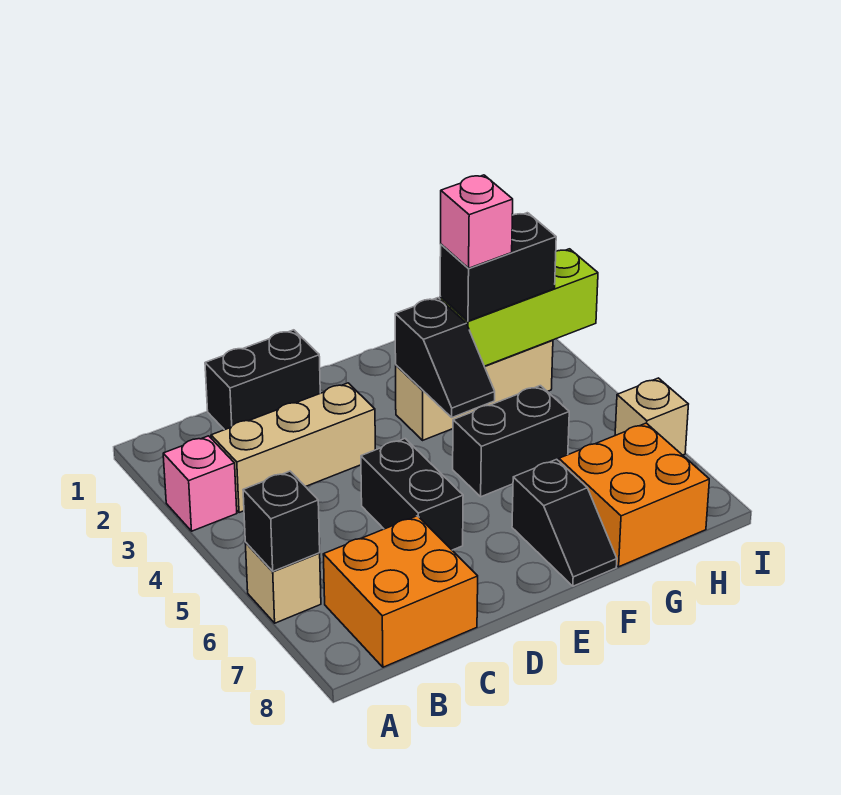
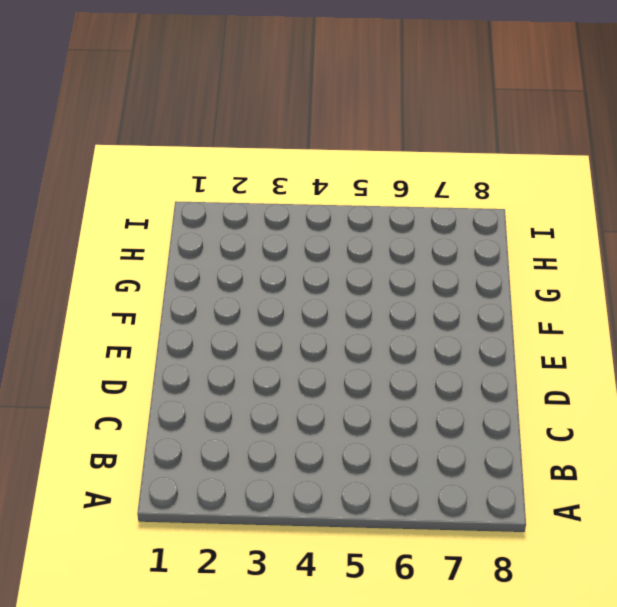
none -> pink 1x1 brick [163,436,237,531]
none -> tan 1x1 brick [245,543,321,623]
none -> tan 1x3 brick [211,383,375,513]

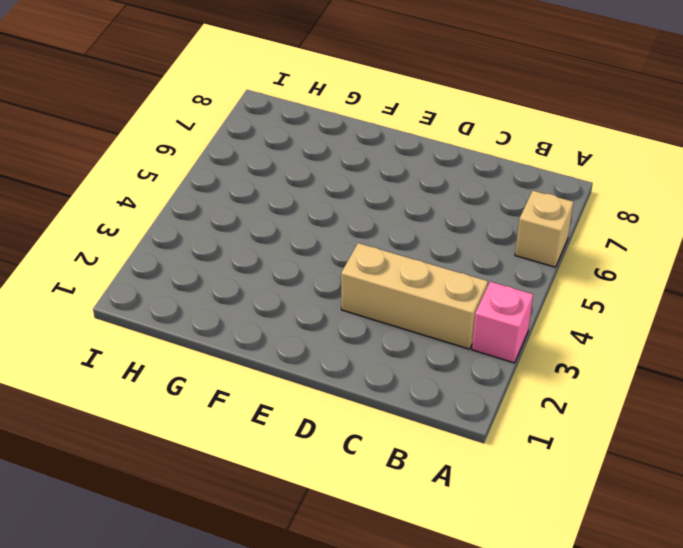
none -> orange 2x2 brick [323,516,478,667]
none -> black 1x2 brick [205,330,320,430]
none -> black 1x2 brick [361,439,463,550]

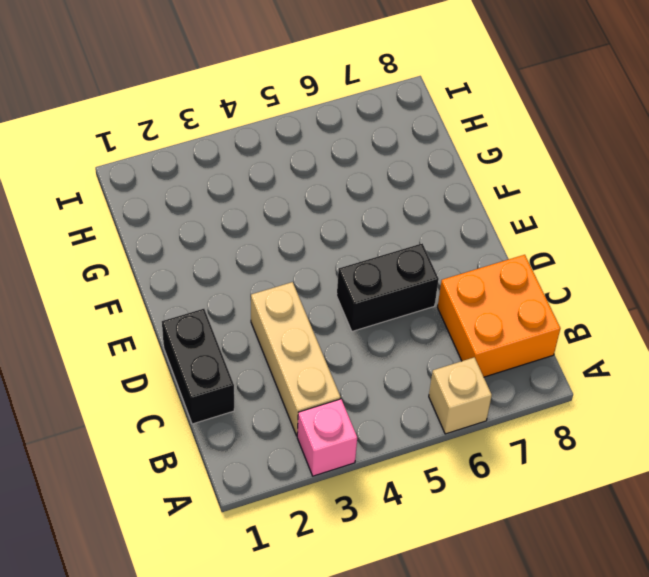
none -> tan 1x3 brick [396,340,553,440]
none -> black 1x2 brick [453,386,569,497]
none -> black 1x2 slope [512,459,617,586]

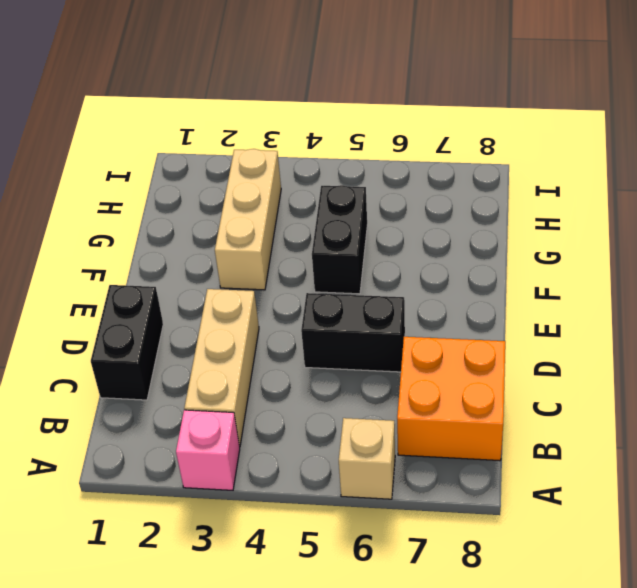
none -> black 1x2 slope [512,459,617,586]
none -> orange 2x2 brick [559,423,709,567]
none -> tan 1x1 brick [615,378,688,455]

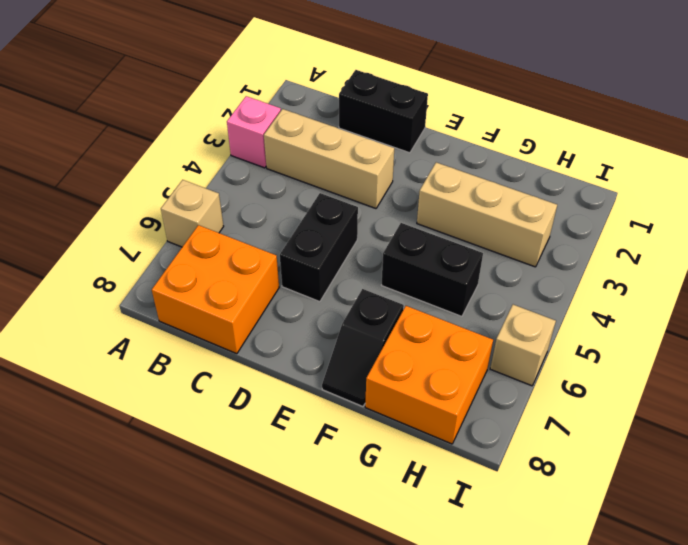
none -> black 1x1 brick [243,471,320,571]
none -> black 1x2 slope [395,298,495,417]
none -> lime 1x3 brick [440,249,598,366]

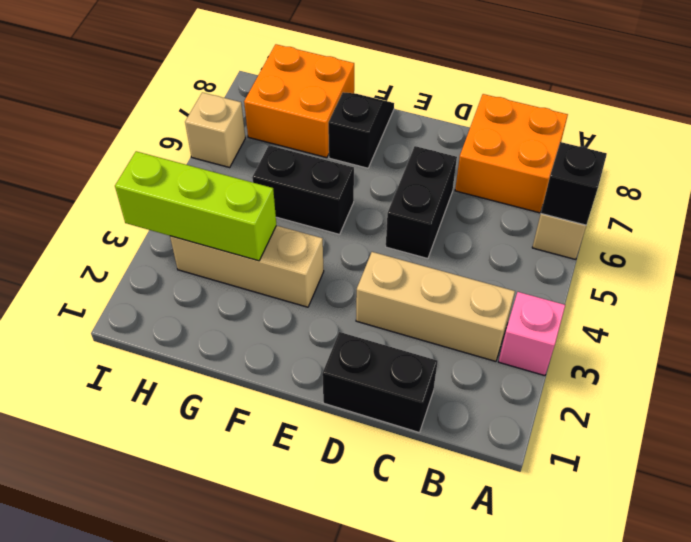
none -> black 1x2 slope [395,298,495,417]
none -> black 1x2 brick [440,213,556,321]
none -> pink 1x1 brick [441,175,513,268]

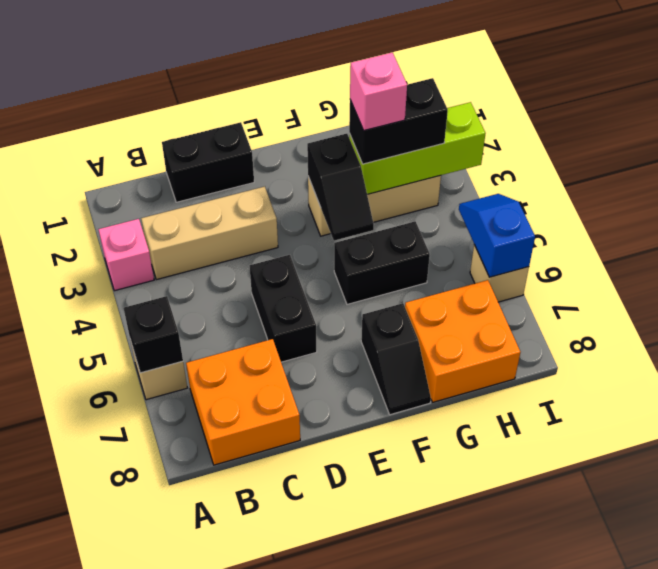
blue 1x2 slope [459,194,535,277] -> none

